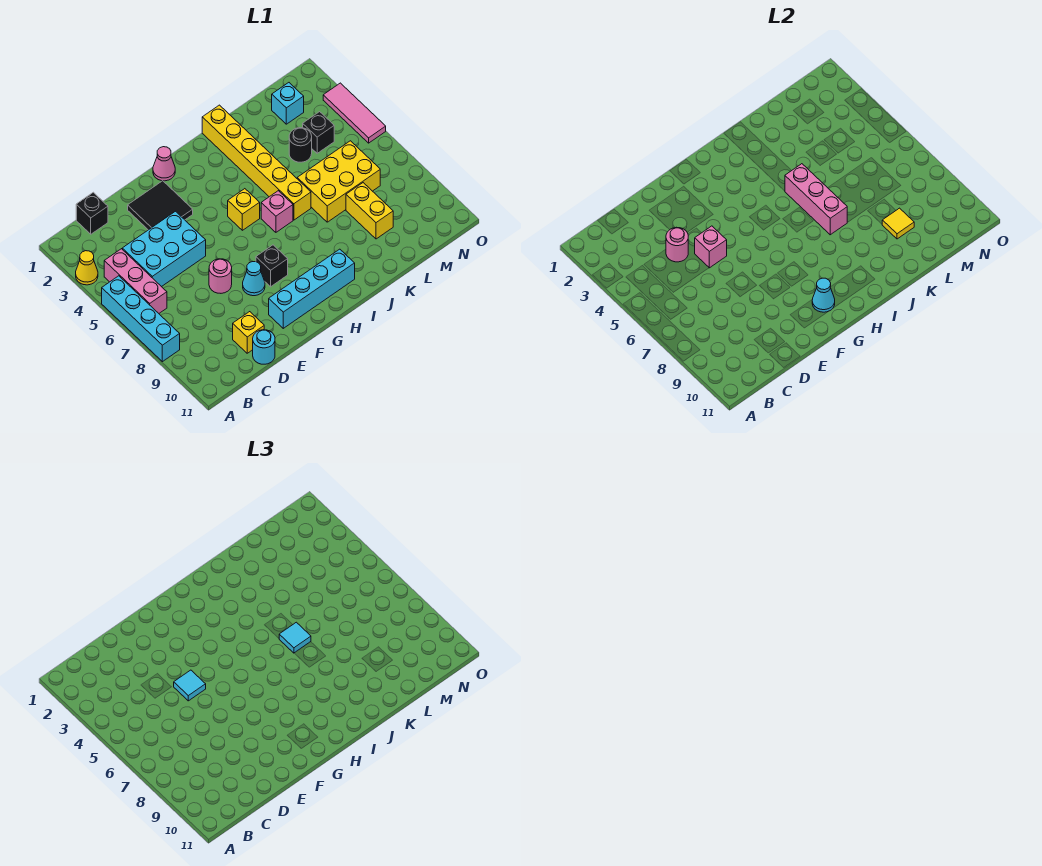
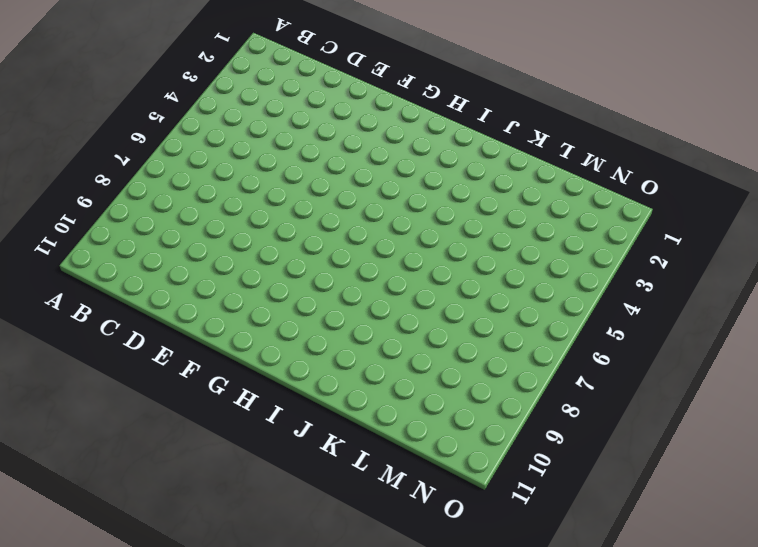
none -> yellow 1x1 cone [76,251,98,285]
none -> cyan 1x4 brick [102,276,180,362]
none -> pink 1x3 brick [104,249,167,313]

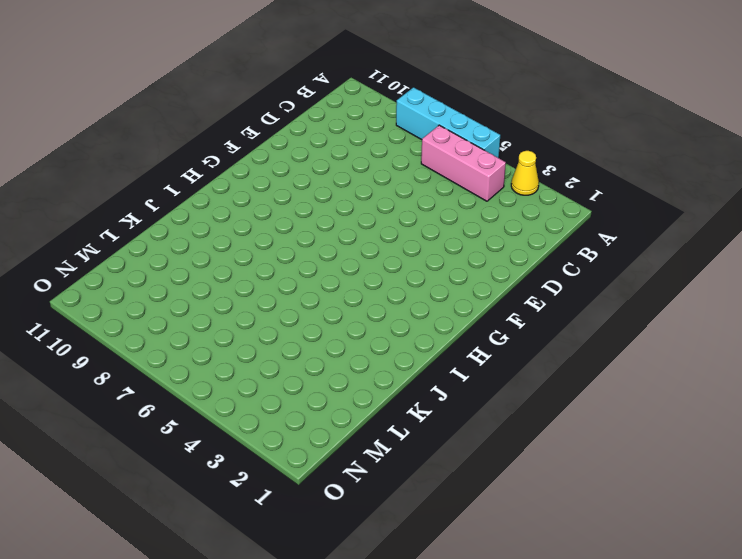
none -> black 1x1 brick [76,192,108,234]
none -> cyan 2x3 brick [122,211,206,287]
none -> yellow 1x1 brick [233,312,264,353]

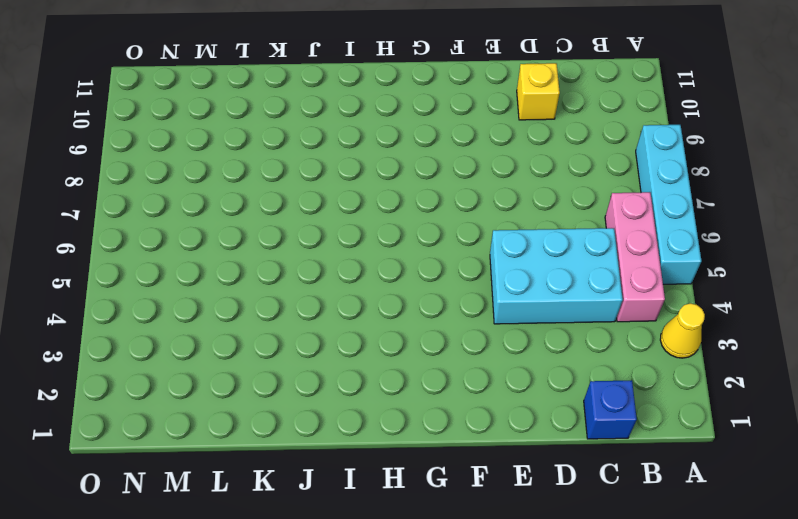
blue 1x1 brick [584,380,637,439] -> black 1x1 brick [76,192,108,234]
none -> cyan 1x1 round brick [253,330,275,364]
none -> black 2x2 tile [128,181,193,230]
none -> pink 1x1 round brick [209,259,232,293]

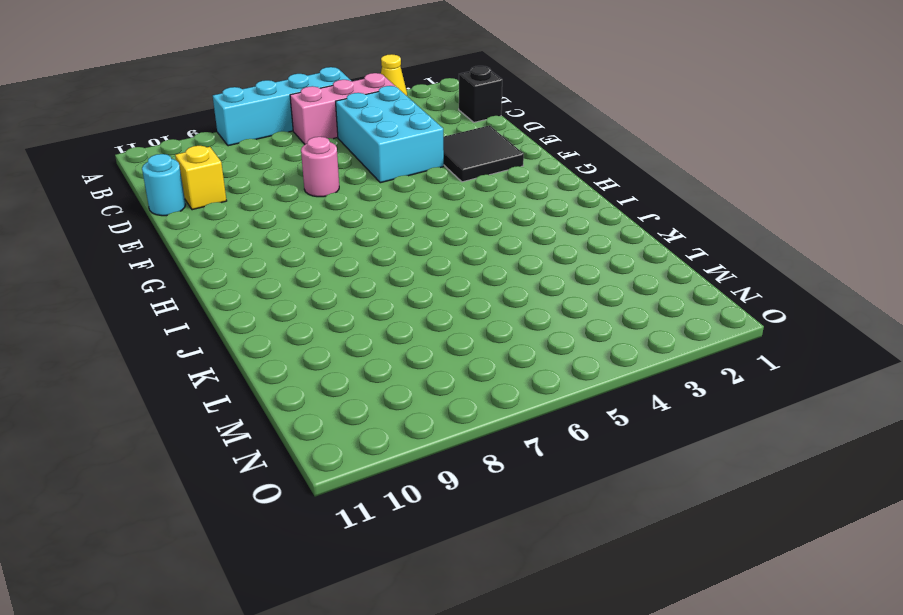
none -> cyan 1x1 cone [243,261,265,296]
none -> cyan 1x4 brick [269,249,355,328]
none -> pink 1x1 cone [153,147,175,181]

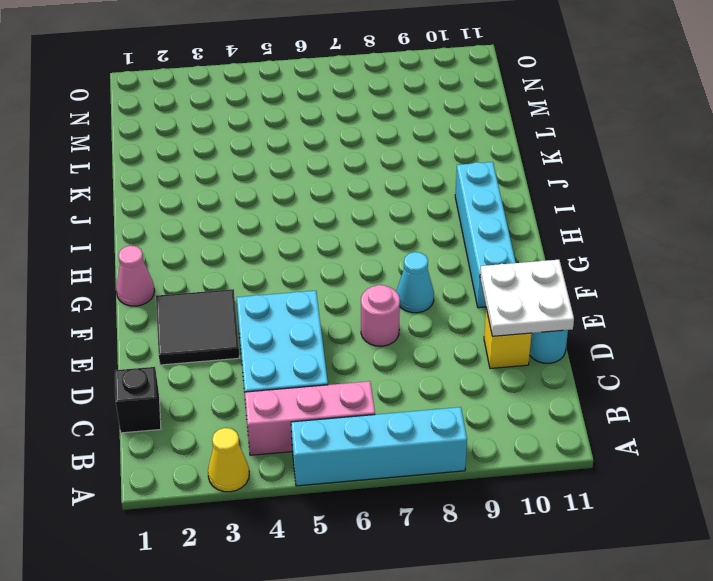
white 2x2 plate [480,260,574,336] -> none
none -> black 1x1 brick [256,245,288,287]
none -> yellow 1x1 brick [228,189,260,230]
none -> pink 1x1 brick [261,191,293,232]

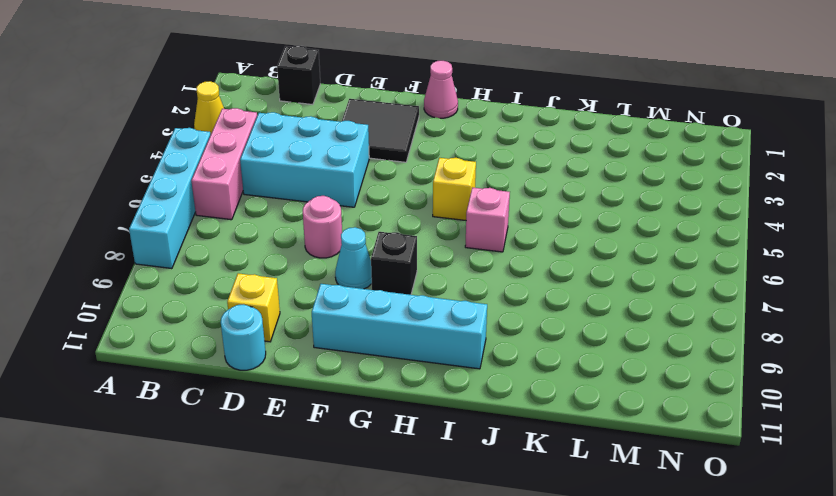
none -> yellow 1x6 brick [202,105,311,220]
none -> yellow 2x3 brick [297,141,380,222]
none -> black 1x1 round brick [289,128,312,162]

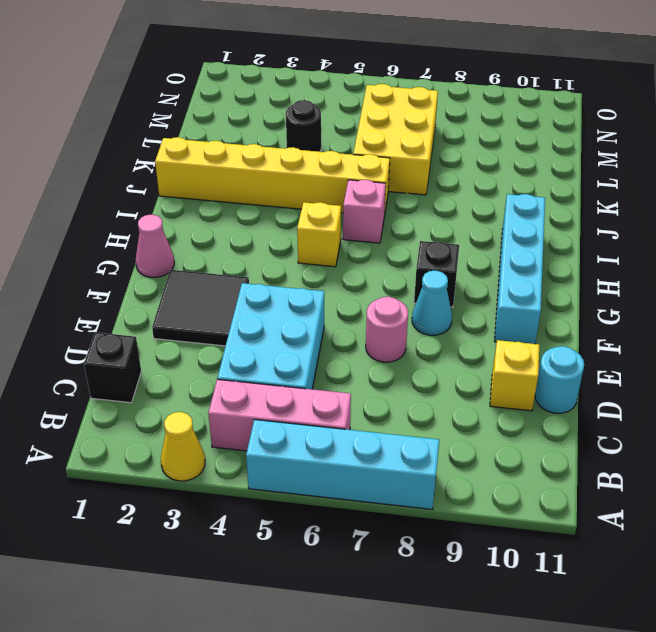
none -> yellow 1x2 brick [346,183,393,239]
none -> cyan 1x1 brick [272,83,304,124]
none -> black 1x1 brick [303,112,334,153]

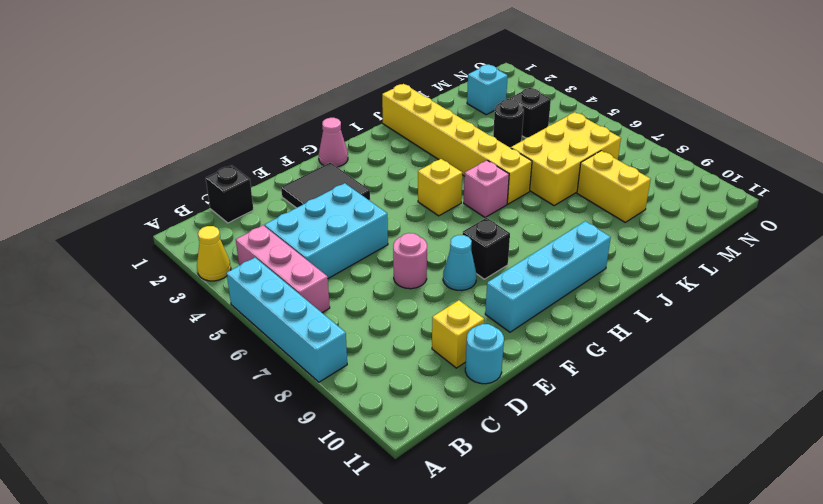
none -> pink 1x3 tile [323,83,386,143]
none -> pink 1x1 round brick [666,227,688,262]
none -> pink 1x1 brick [695,226,727,268]

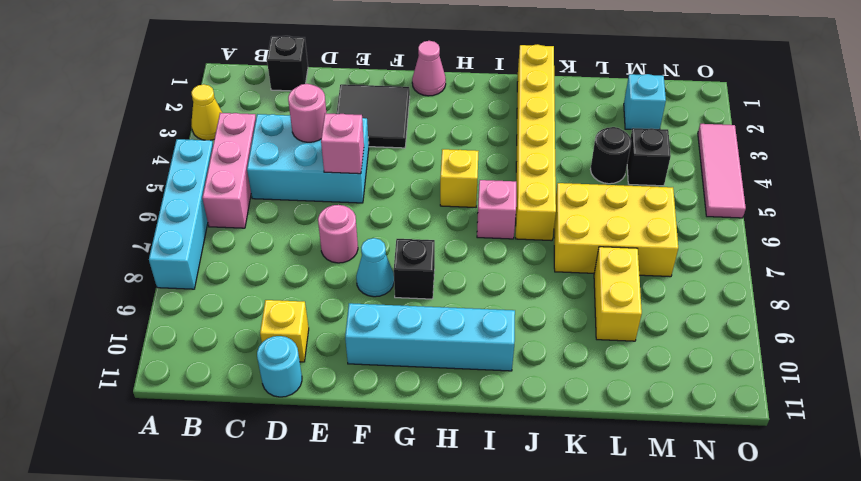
none -> cyan 1x1 cone [812,278,835,312]
none -> pink 1x3 brick [785,164,847,235]
none -> yellow 1x1 tile [882,208,914,239]

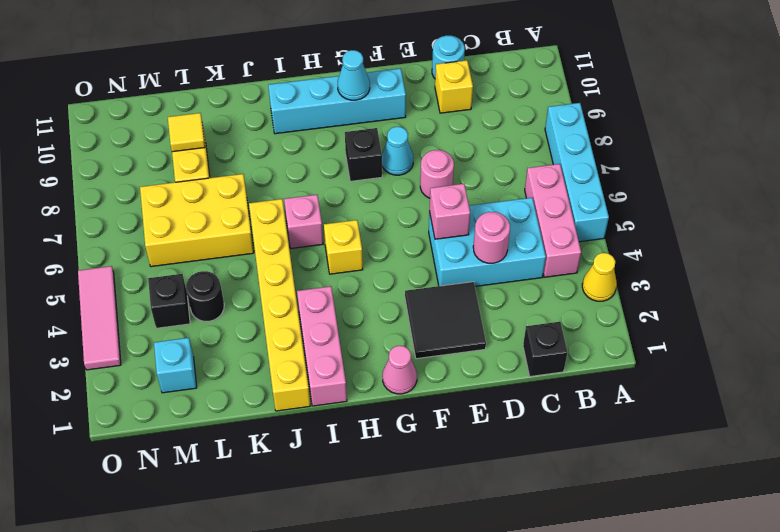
pink 1x3 brick [297,286,347,406] -> pink 1x3 brick moved to [785,164,847,235]
none -> cyan 1x1 tile [174,670,206,701]
none -> cyan 1x1 tile [279,622,311,653]

